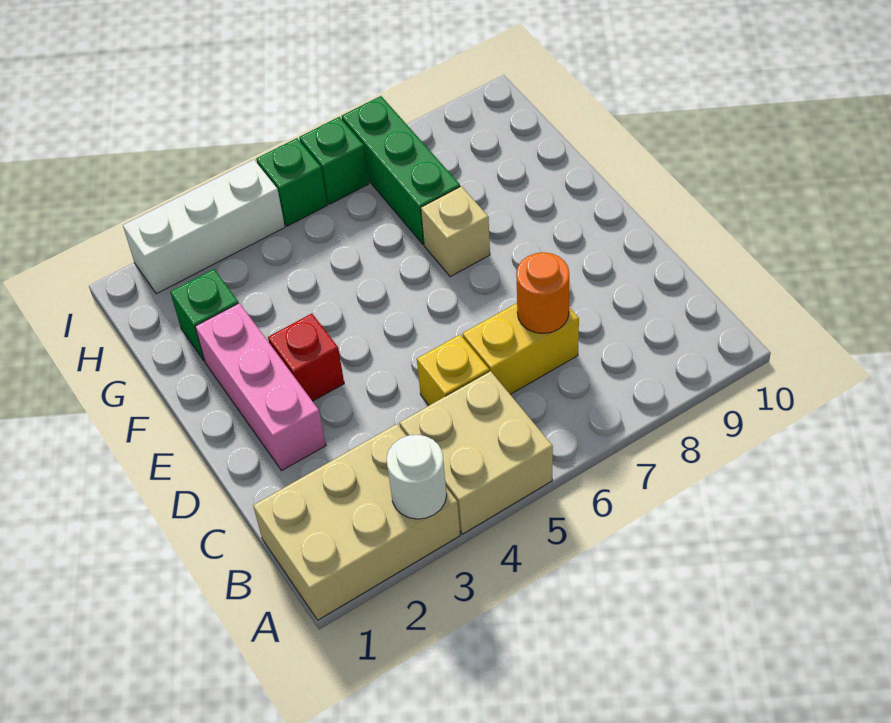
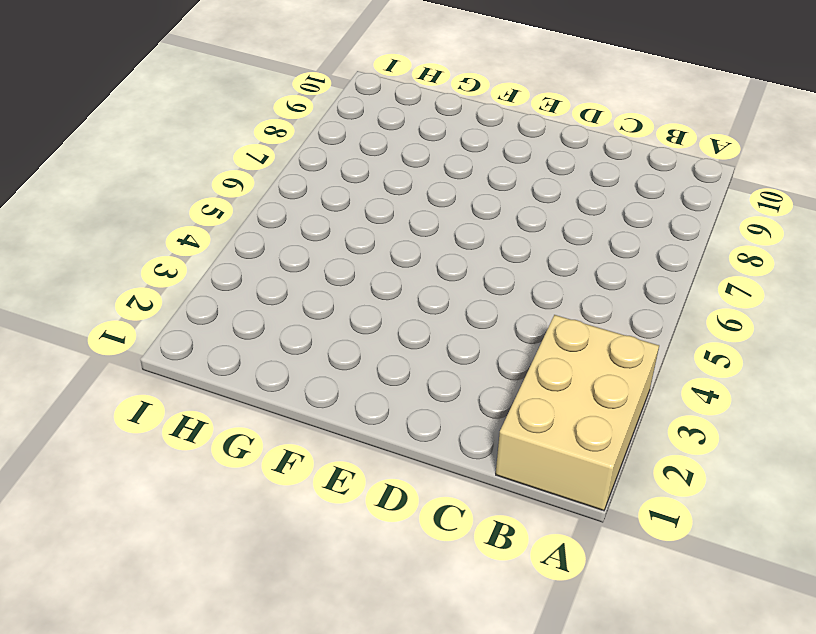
none -> tan 2x2 brick [400,371,553,534]
none -> yellow 1x1 brick [417,335,489,405]
none -> yellow 1x2 brick [462,303,579,394]

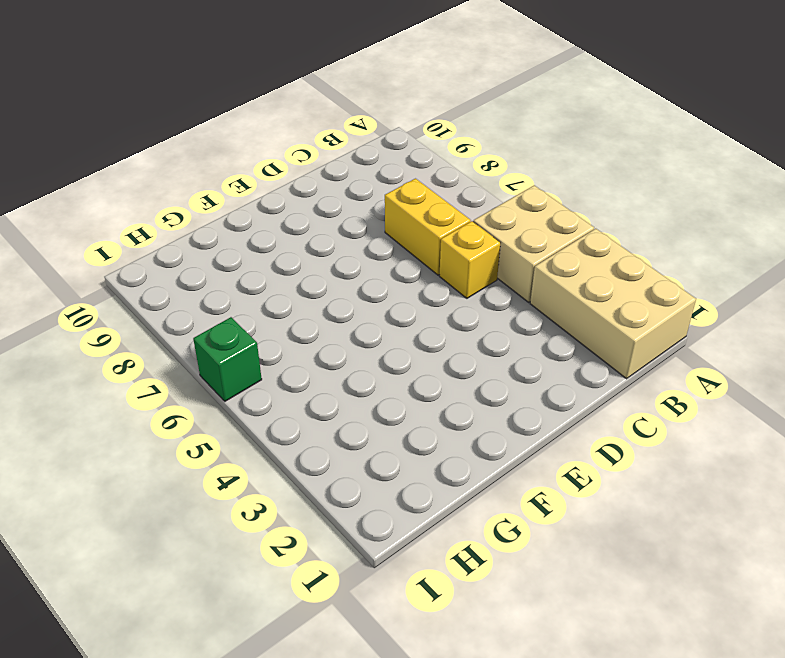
none -> pink 1x3 brick [195,303,326,471]
none -> red 1x1 brick [268,314,344,401]
none -> tan 1x1 brick [421,186,490,277]

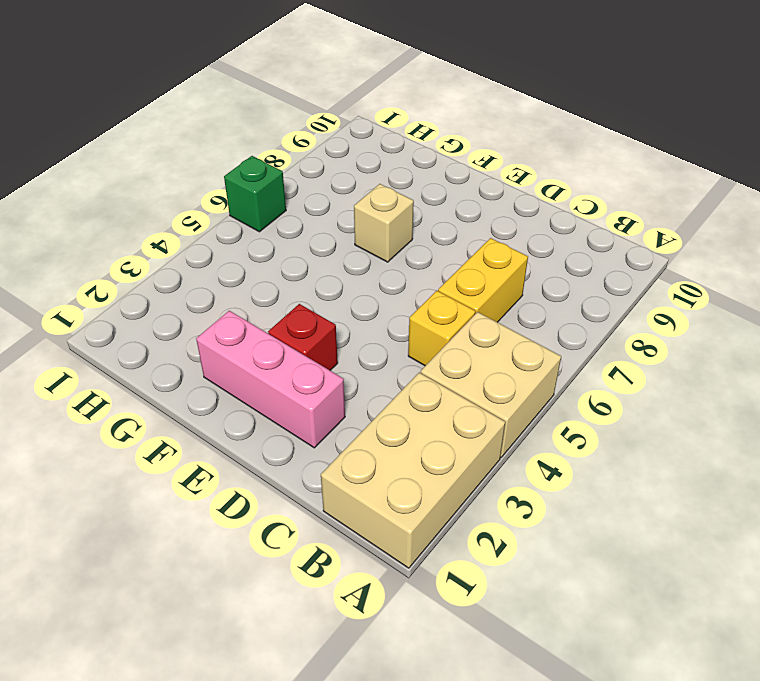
none -> green 1x1 brick [170,269,239,361]
none -> green 1x3 brick [342,96,460,244]
none -> white 1x3 brick [123,160,285,294]

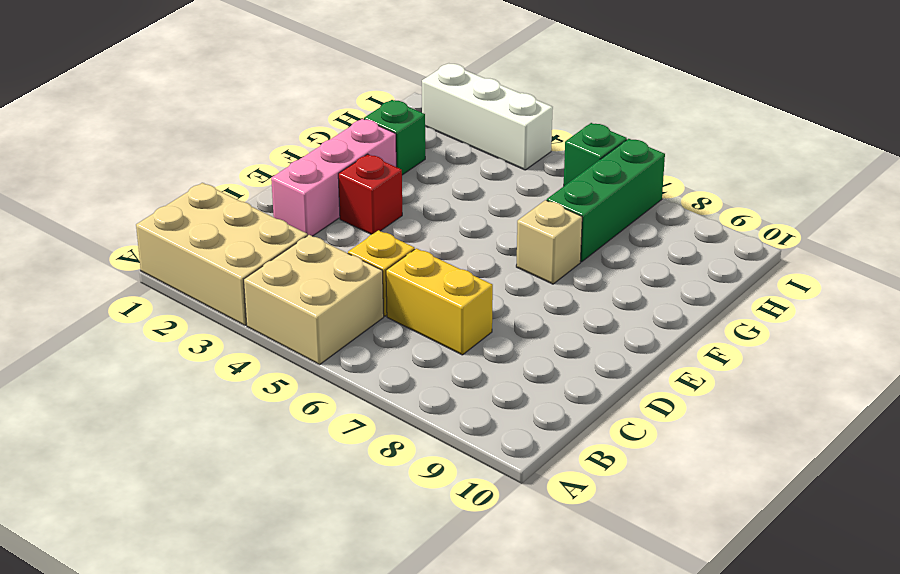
none -> green 1x1 brick [256,138,327,226]
none -> white 1x1 round brick [387,435,447,519]
none -> orange 1x1 round brick [516,252,569,334]

